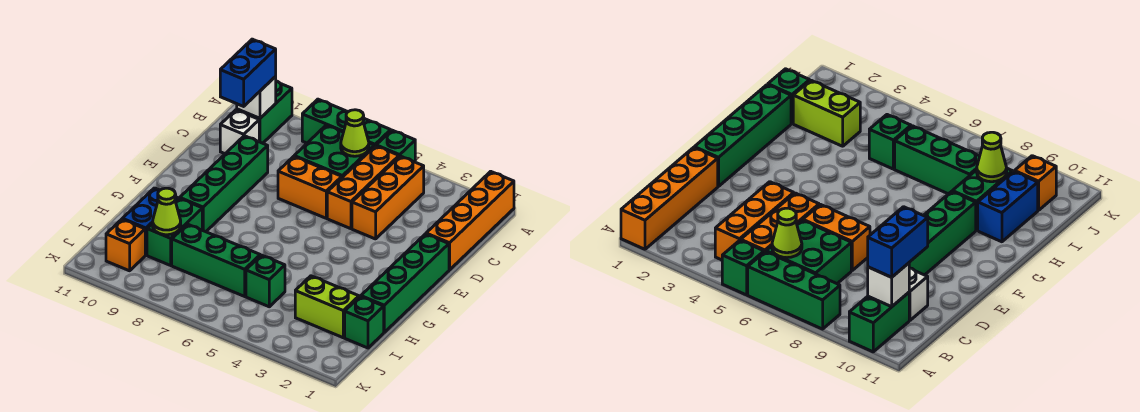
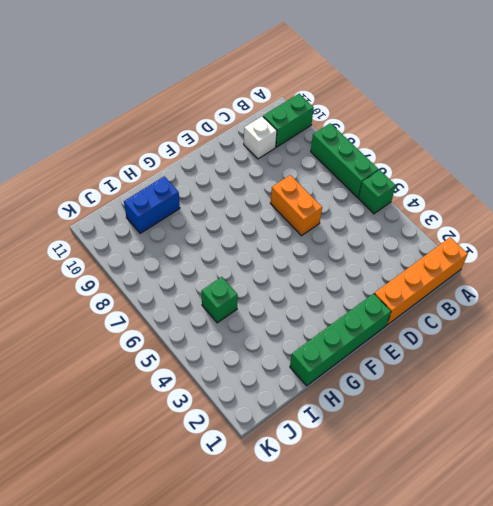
none -> orange 1x3 brick [352,156,424,239]
none -> orange 1x3 brick [327,146,399,229]
none -> green 2x2 brick [294,125,374,177]

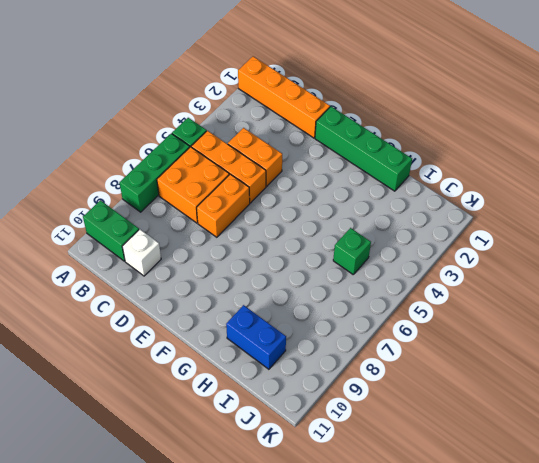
orange 2x2 brick [157,147,229,223] -> green 2x2 brick [294,125,374,177]
orange 1x2 brick [228,128,282,186] -> orange 1x3 brick [352,156,424,239]
none -> green 1x4 brick [180,136,268,232]
none -> green 1x2 brick [147,198,202,265]
none -> green 1x1 brick [345,296,384,348]

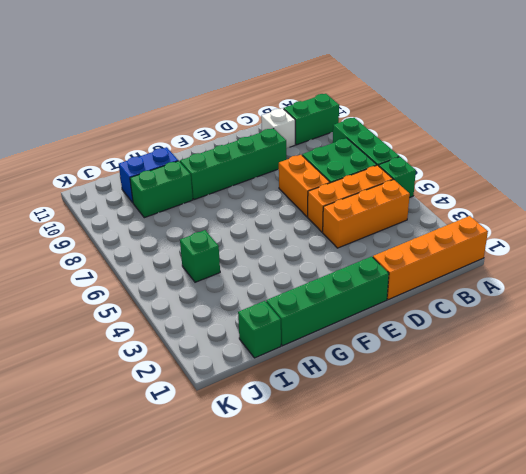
none -> lime 1x2 brick [295,276,359,338]
none -> green 1x3 brick [172,224,260,296]
none -> orange 1x1 brick [106,219,145,271]

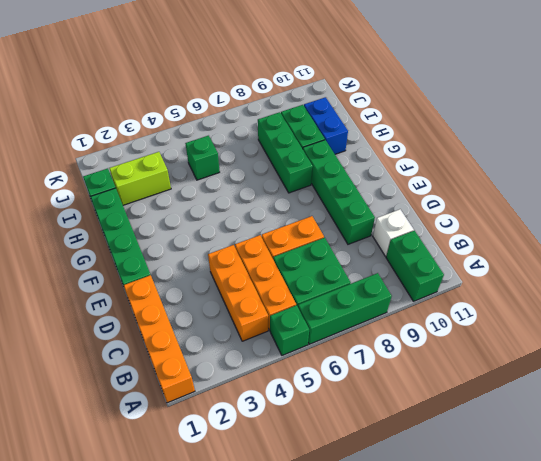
green 1x3 brick [258,112,313,193] -> green 1x3 brick turned to [172,224,260,296]
none -> orange 1x1 brick [106,219,145,271]
none -> lime 1x1 cone [341,110,369,156]
none -> white 1x1 brick [237,77,276,118]

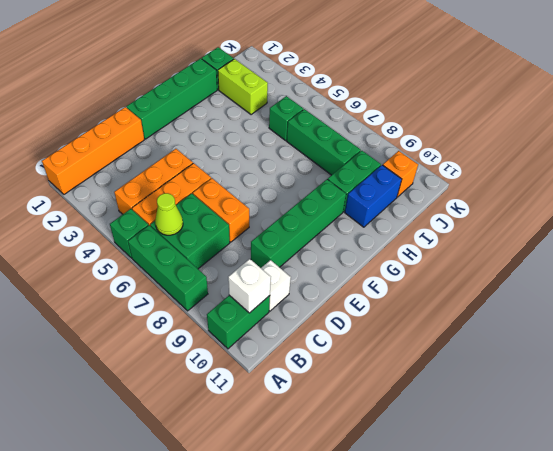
none -> lime 1x1 cone [153,188,181,235]
none -> blue 1x2 brick [220,39,276,106]

